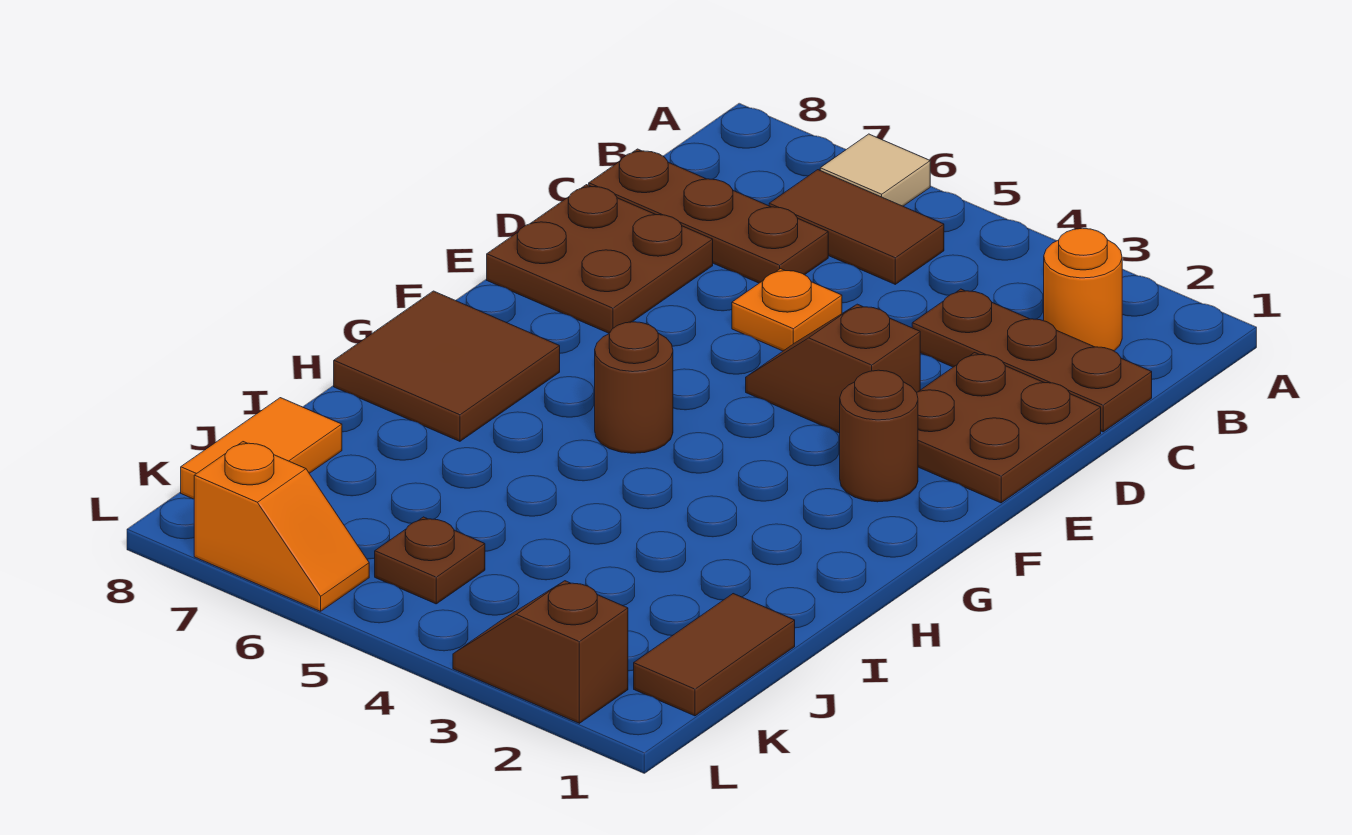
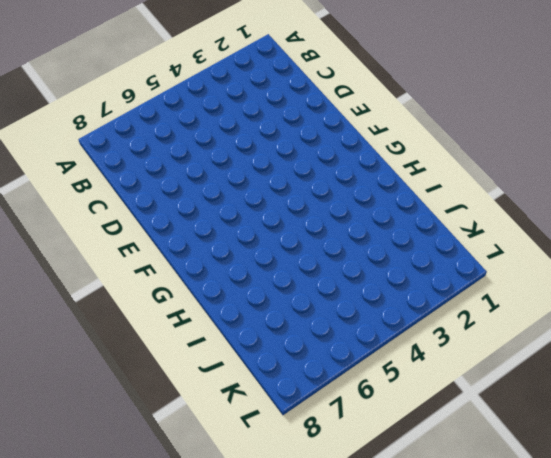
none -> tan 1x1 tile [820,134,930,206]
none -> orange 1x1 round brick [1044,228,1122,351]
none -> brown 1x2 tile [769,170,944,284]

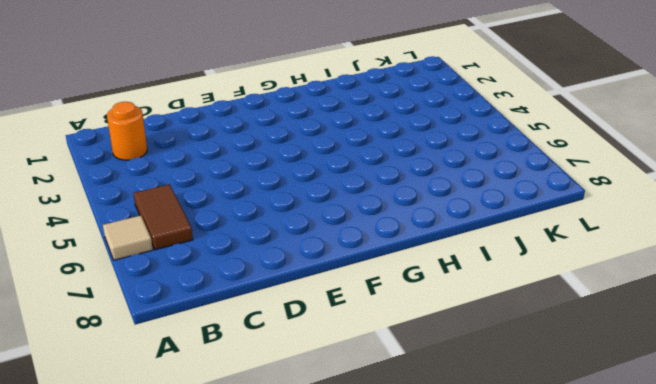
none -> brown 1x3 plate [912,289,1152,432]
none -> brown 1x3 plate [589,149,828,283]
none -> brown 2x2 plate [917,353,1101,503]

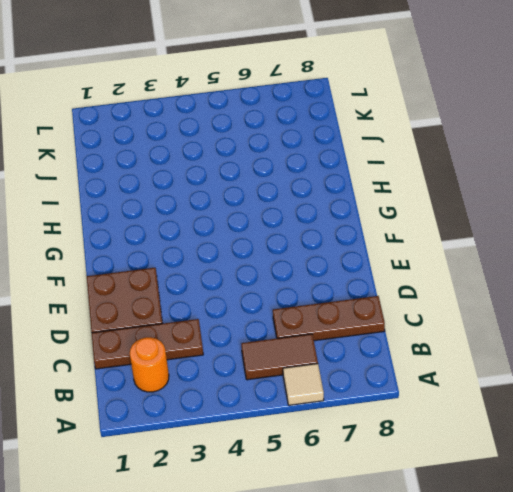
none -> orange 1x1 plate [732,269,842,351]
none -> brown 2x2 plate [487,185,713,333]
none -> brown 1x2 slope [746,304,920,433]

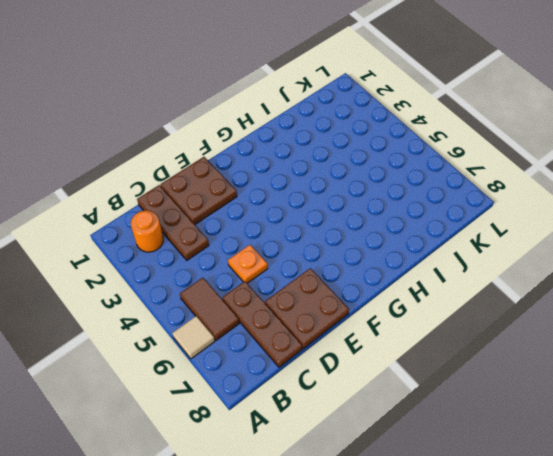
none -> brown 1x2 slope [746,304,920,433]
none -> brown 1x1 round brick [840,370,918,502]
none -> brown 1x1 round brick [595,322,673,453]

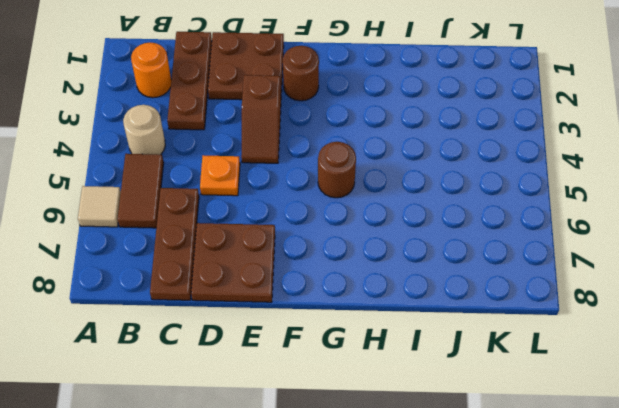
tan 1x1 round brick [123,105,165,155] -> none
none -> brown 2x2 tile [334,291,560,441]
none -> brown 1x2 tile [634,594,795,716]
none -> orange 1x2 tile [181,398,342,499]

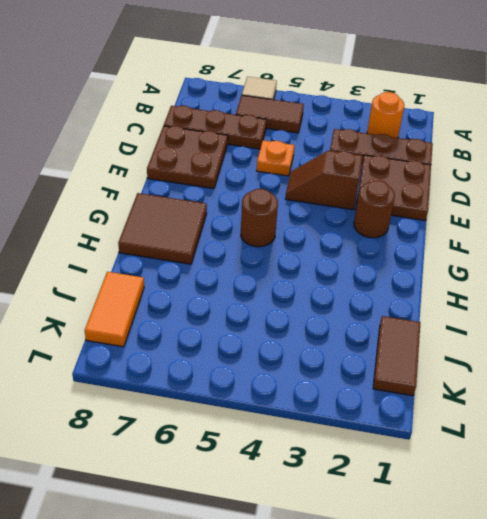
none -> brown 1x1 plate [375,517,485,604]
none -> brown 1x2 slope [453,581,628,723]
none -> orange 1x2 slope [194,442,369,611]

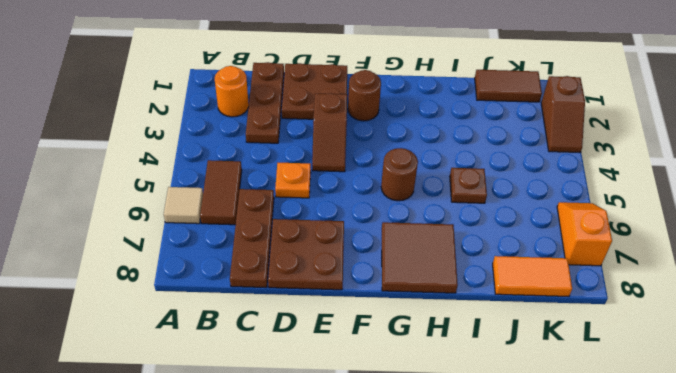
brown 1x1 plate [450,168,487,203] -> brown 1x1 plate moved to [375,517,485,604]

